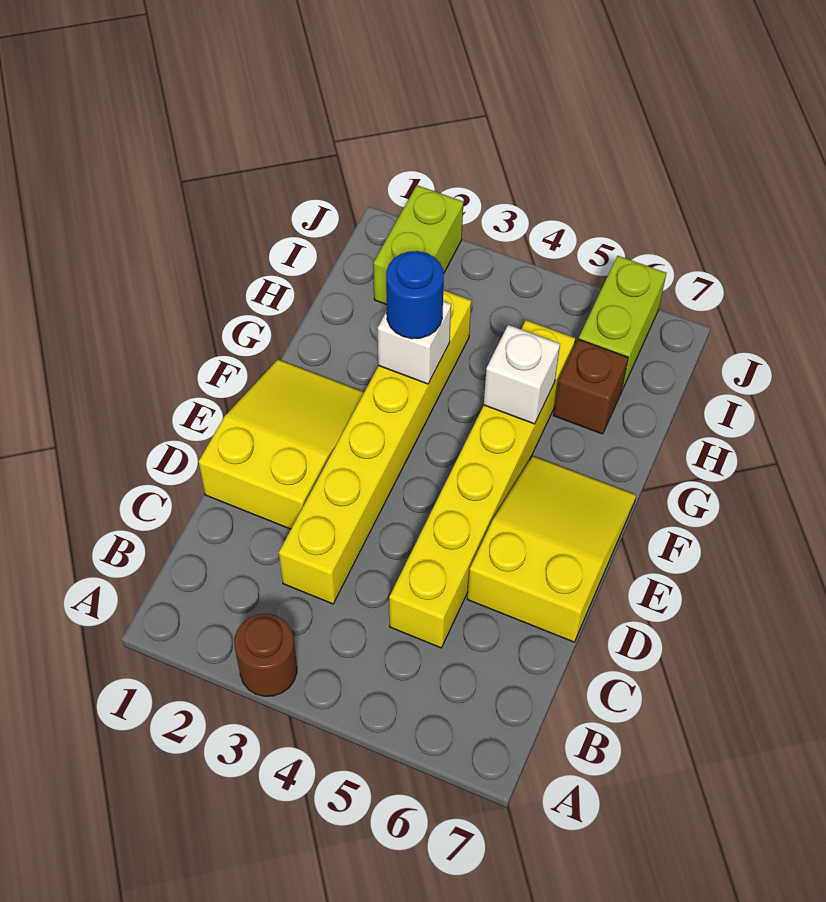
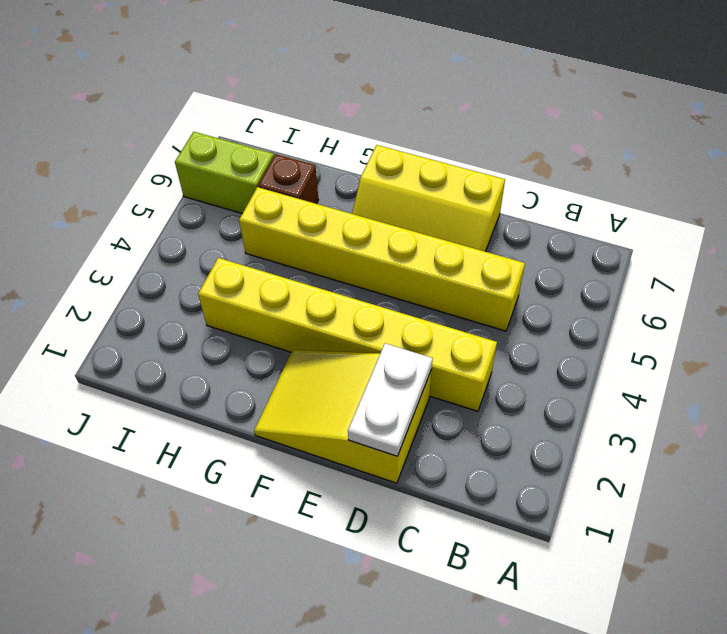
white 1x2 plate [348,343,433,456] -> none
yellow 2x3 slope [352,145,505,252] -> yellow 2x3 slope turned to [467,456,636,642]
none -> brown 1x1 round brick [234,614,297,696]
none -> lime 1x2 brick [374,185,463,305]

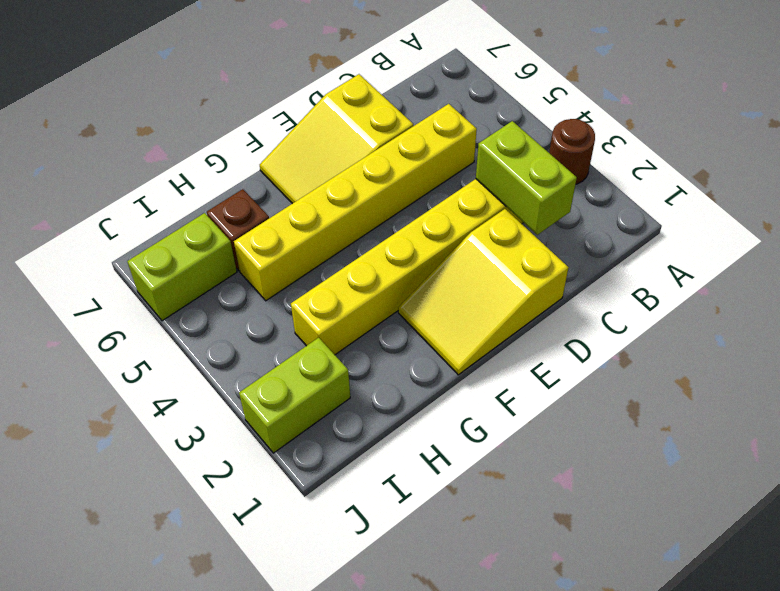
lime 1x2 brick [476,121,577,235] -> none
none -> white 1x1 brick [378,301,451,384]
none -> white 1x1 brick [484,325,560,424]

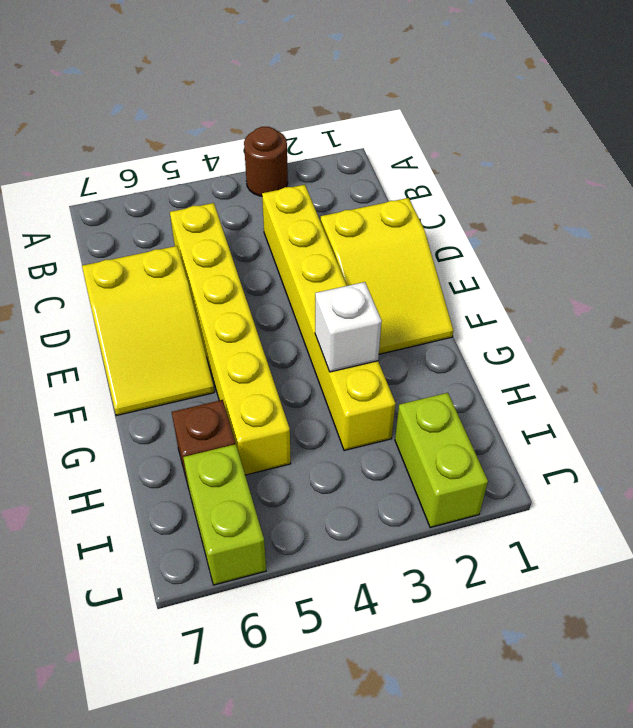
none -> white 1x1 brick [484,325,560,424]
none -> blue 1x1 round brick [386,251,444,339]

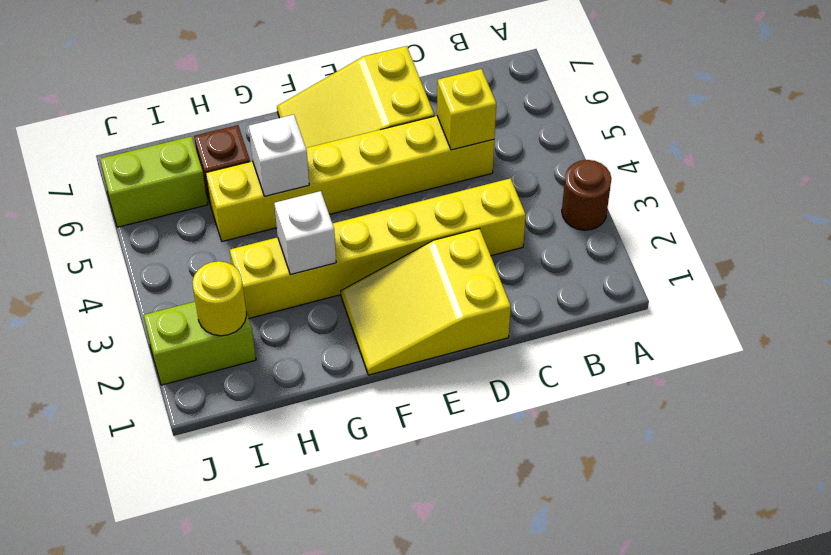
yellow 1x1 brick [437,69,496,150] -> none
yellow 1x1 round brick [192,261,247,336] -> none
none -> blue 1x1 round brick [386,251,444,339]

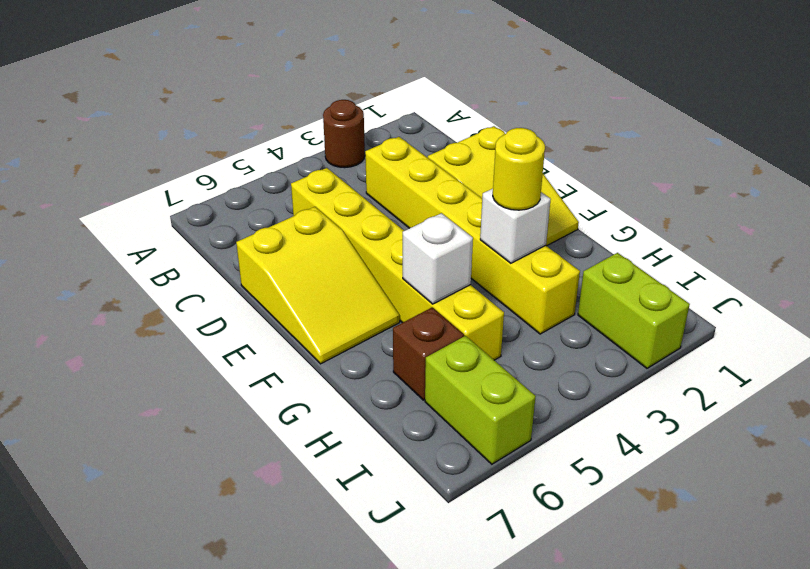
yellow 1x1 round brick [493,128,545,210] -> blue 1x1 round brick [386,251,444,339]

